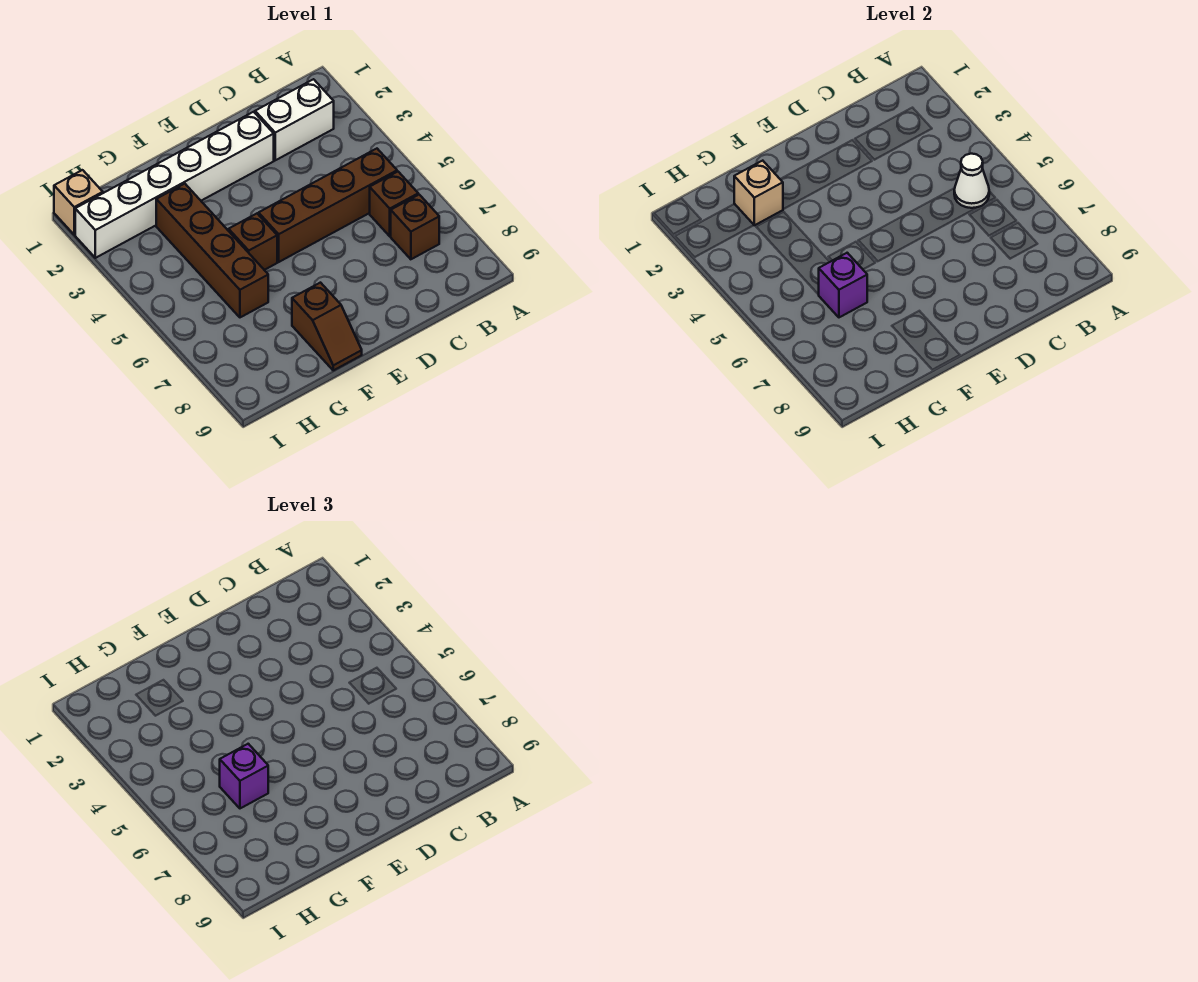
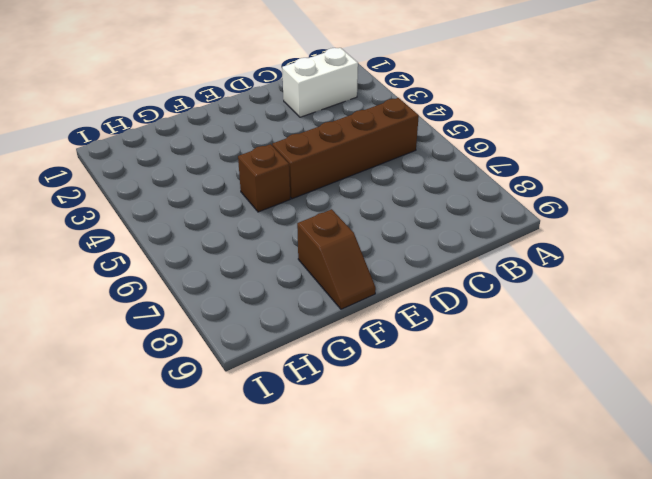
none -> brown 1x1 brick [370,172,418,236]
none -> brown 1x1 brick [391,195,439,259]
none -> white 1x6 brick [75,112,274,258]

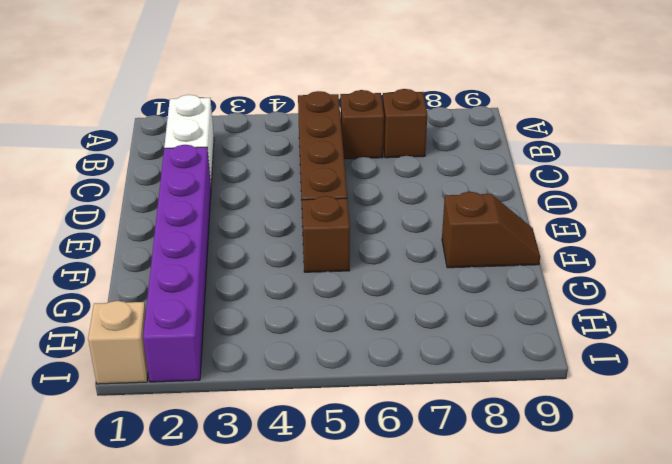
purple 1x6 brick [143,145,211,382] -> white 1x6 brick [75,112,274,258]
none -> brown 1x4 brick [156,184,268,317]
none -> white 1x1 cone [954,154,989,208]
none -> tan 1x1 brick [734,161,783,225]

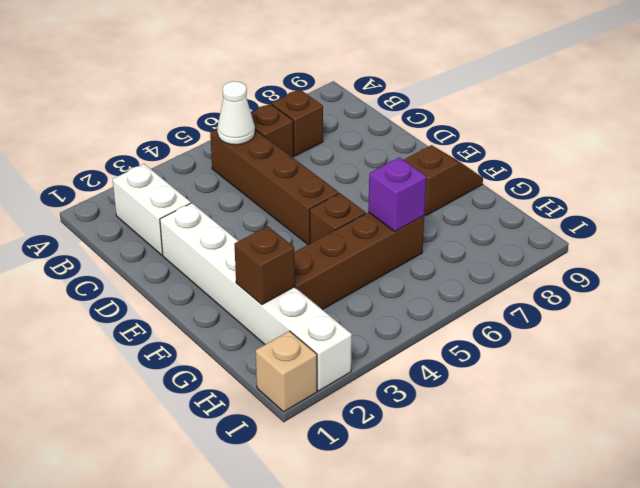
brown 1x1 brick [234,226,295,304] -> tan 1x1 brick [734,161,783,225]
none -> purple 1x1 brick [220,744,268,808]

